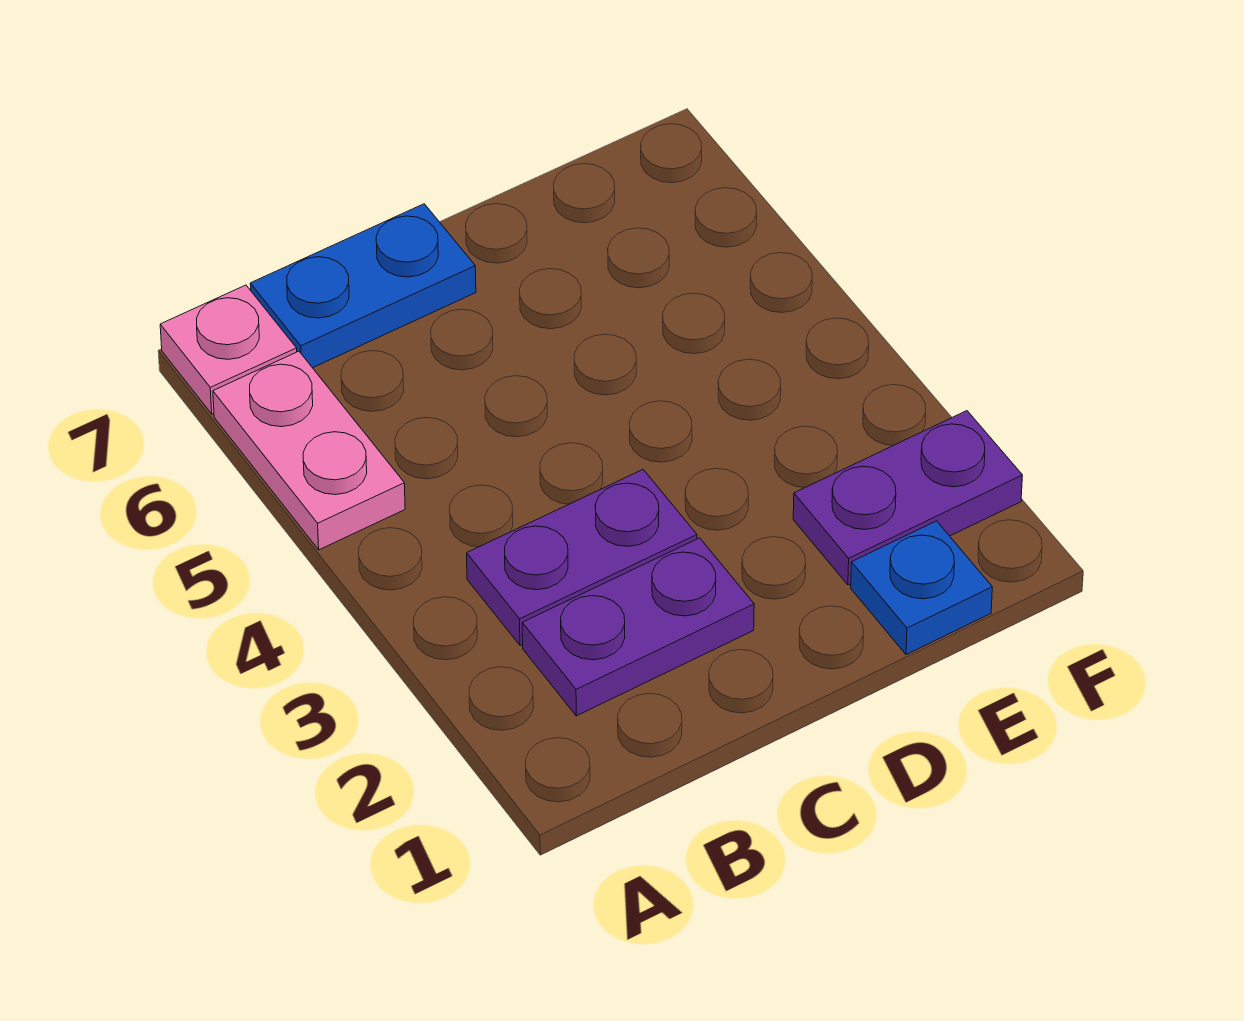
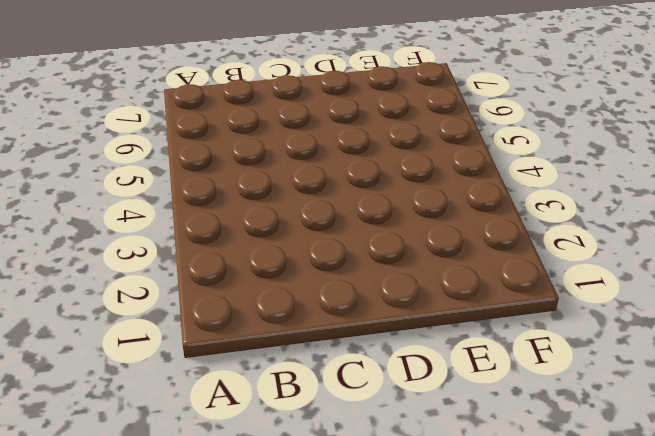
none -> pink 1x2 plate [213,351,405,550]
none -> pink 1x1 plate [160,285,297,414]

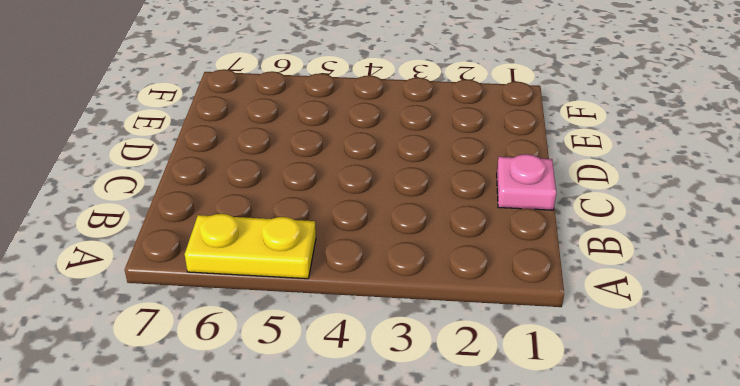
yellow 1x2 plate [185,214,316,279] -> pink 1x2 plate [213,351,405,550]
pink 1x1 plate [497,154,556,210] -> pink 1x1 plate moved to [160,285,297,414]
none -> purple 1x2 plate [522,538,754,716]
none -> purple 1x2 plate [467,470,697,645]

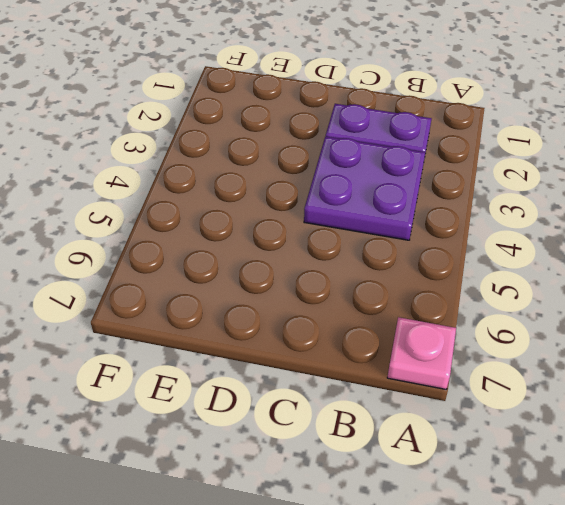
purple 2x2 plate [304,137,425,240] -> purple 1x2 plate [467,470,697,645]
none -> pink 1x2 plate [213,351,405,550]
none -> blue 1x2 plate [250,204,476,368]

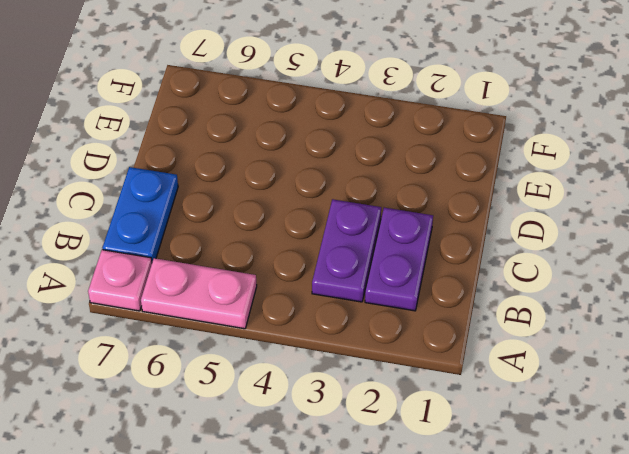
none -> blue 1x1 plate [851,521,992,655]
none -> purple 1x2 plate [793,411,1023,585]

